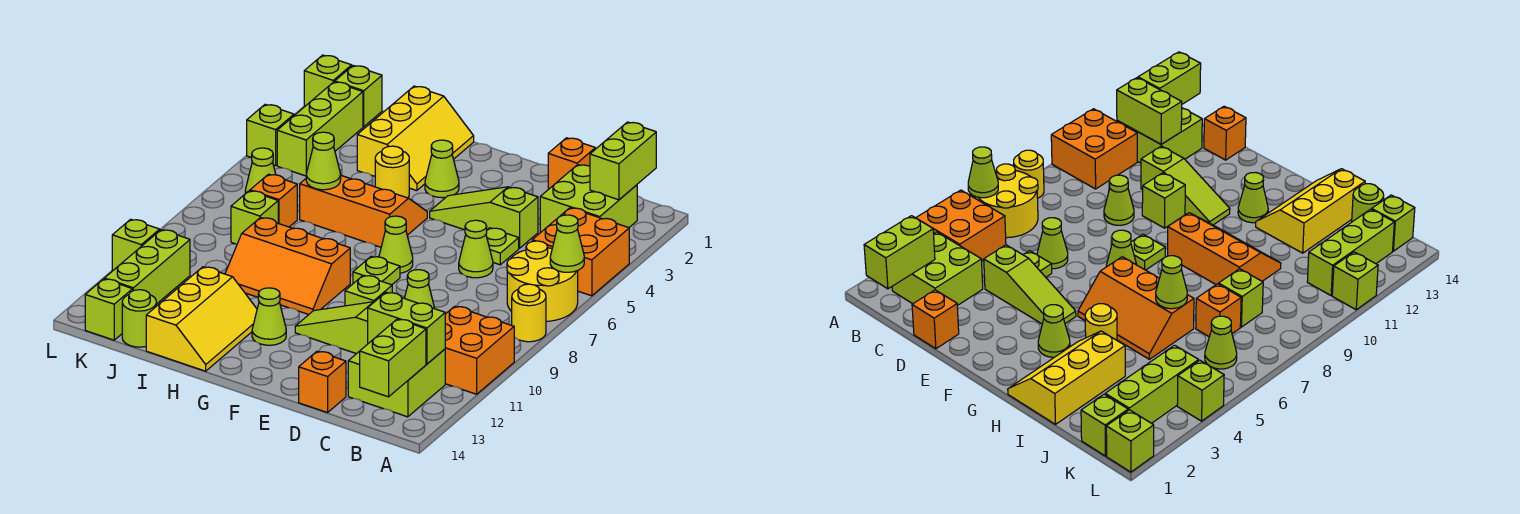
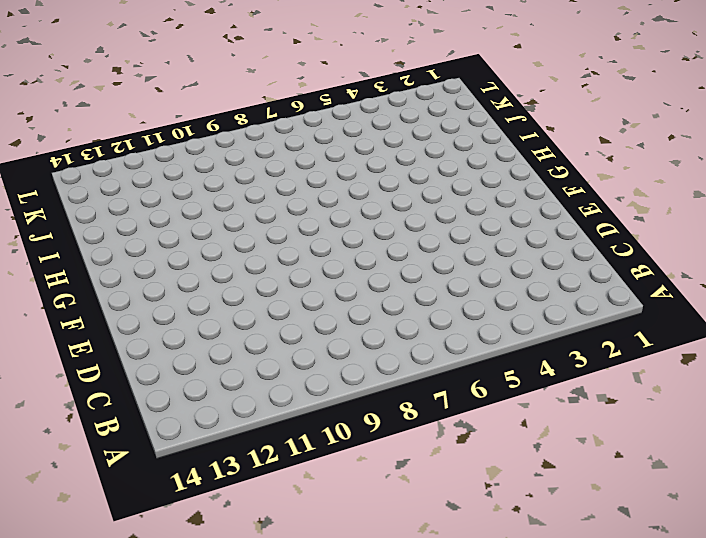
none -> orange 2x2 brick [532,208,629,296]
none -> yellow 2x2 round brick [507,241,578,321]
none -> yellow 1x1 round brick [512,284,546,342]
none -> orange 2x2 brick [445,306,514,394]

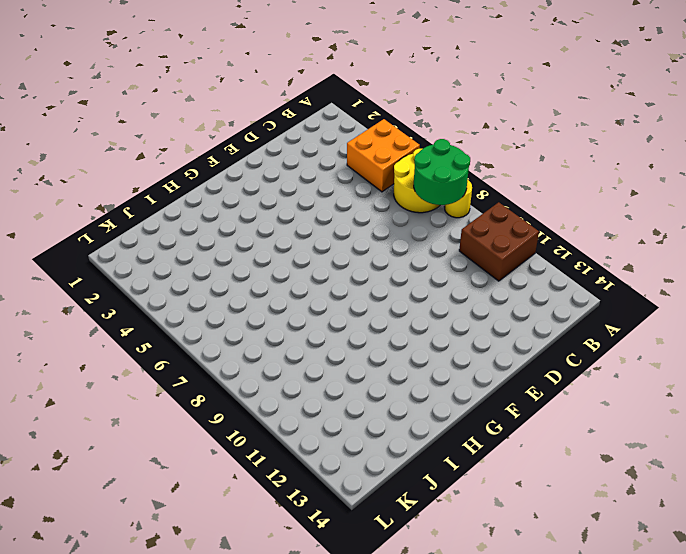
green 2x2 round brick [414,139,470,205] -> none
brown 2x2 brick [459,202,539,281] -> orange 2x2 brick [445,306,514,394]
none -> lime 2x2 brick [540,165,637,233]
none -> lime 2x2 brick [348,349,445,417]
none -> orange 1x1 brick [548,138,595,189]
none -> lime 1x3 slope [430,187,538,248]

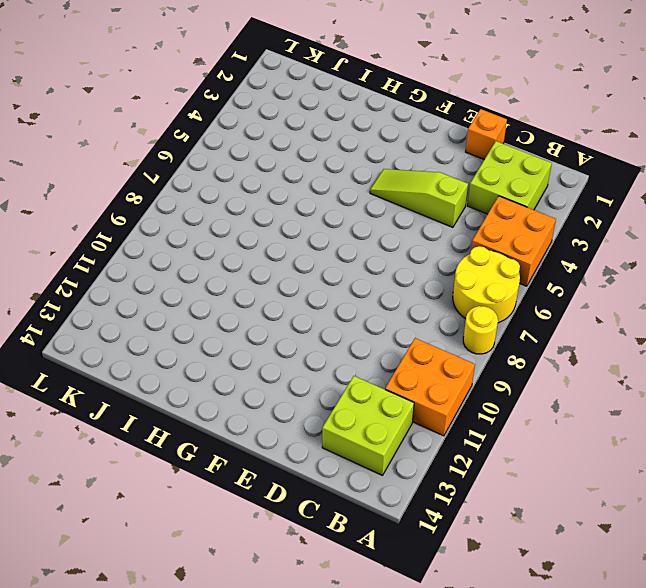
none -> lime 1x1 plate [486,228,519,265]
none -> lime 1x1 cone [459,220,493,278]
none -> lime 1x1 cone [404,270,435,309]
none -> lime 1x3 slope [295,302,374,354]

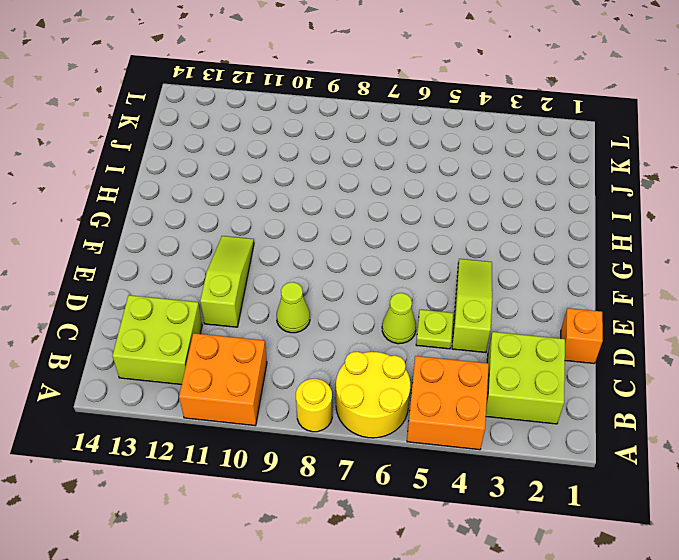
none -> orange 1x1 brick [299,351,346,413]
none -> lime 1x1 brick [345,275,392,306]
none -> lime 1x1 cone [379,216,413,273]
none -> lime 1x1 plate [353,256,400,285]

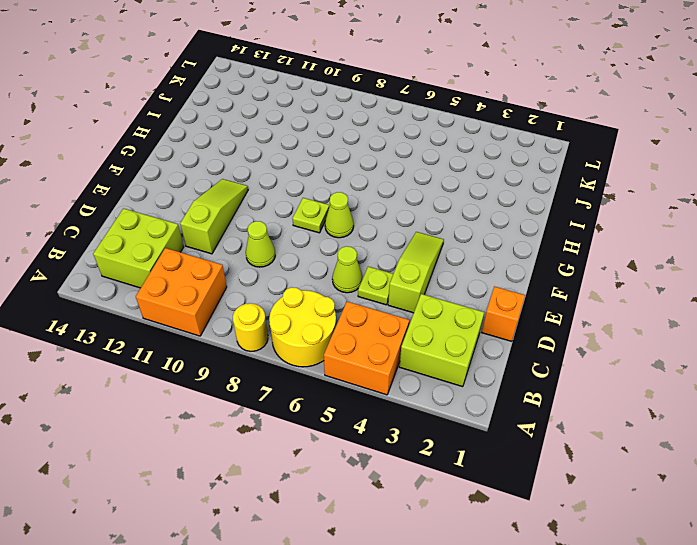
none -> orange 1x1 brick [299,351,346,413]
none -> lime 1x1 brick [345,275,392,306]
none -> lime 1x1 cone [425,140,459,198]
none -> orange 2x3 slope [300,176,427,247]

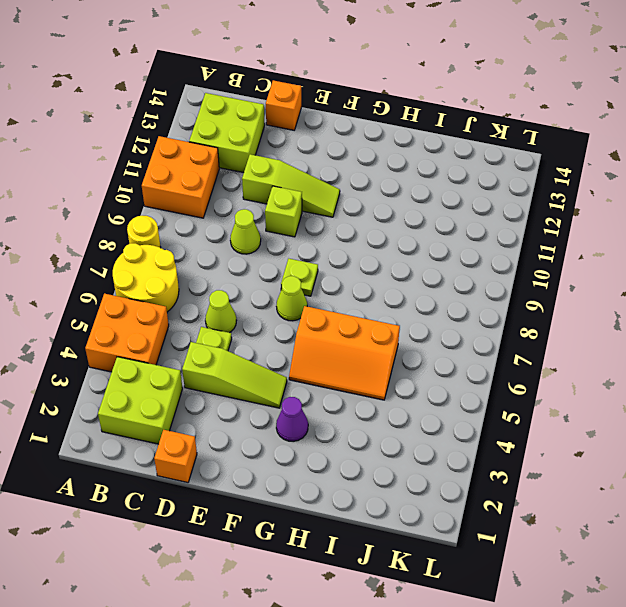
purple 1x1 cone [276,397,308,442] -> lime 1x1 cone [425,140,459,198]
none -> orange 2x3 slope [225,218,350,315]
none -> lime 1x1 cone [252,288,286,345]
none -> yellow 2x3 slope [357,86,474,191]
none -> yellow 1x1 round brick [375,146,409,198]

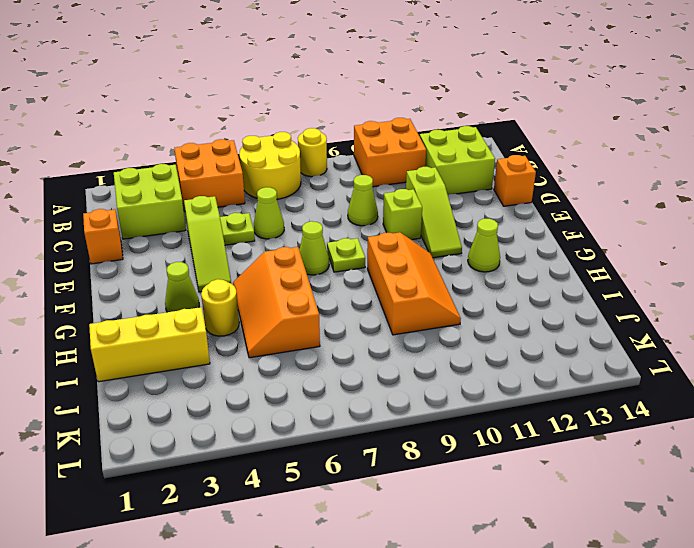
none -> yellow 2x3 slope [146,267,257,371]
none -> orange 1x1 brick [250,174,297,227]
none -> lime 1x1 brick [231,191,278,244]
none -> lime 1x1 round brick [122,290,156,347]

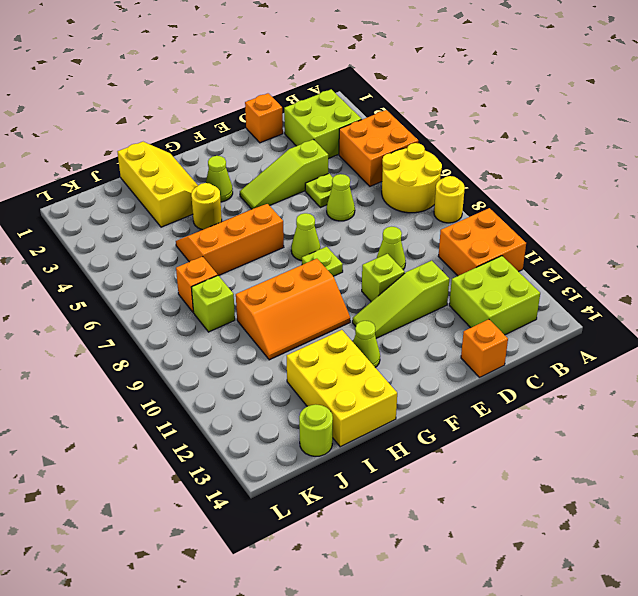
yellow 2x3 brick [287,330,397,447] -> yellow 2x3 slope [146,267,257,371]
none -> lime 1x1 brick [335,66,382,127]
none -> lime 1x3 brick [277,82,363,176]
none -> lime 1x1 cone [245,148,276,194]
none -> lime 1x3 brick [104,230,190,304]

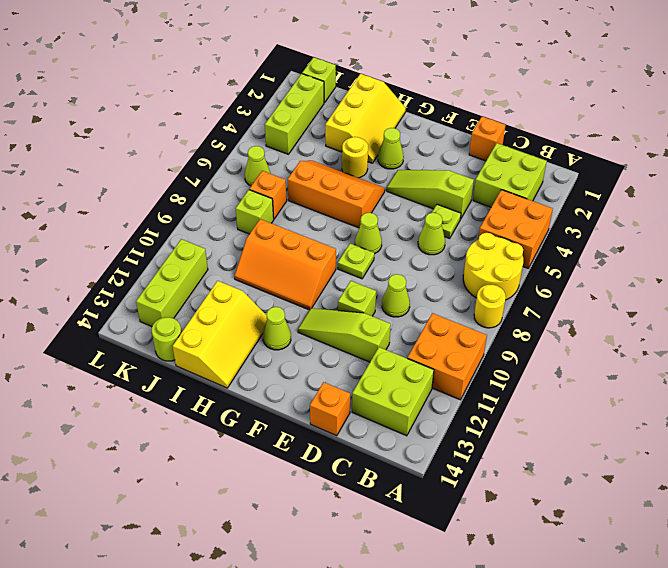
none -> lime 1x1 brick [85,279,133,340]
none -> lime 1x1 brick [304,55,352,107]
none -> lime 1x1 brick [247,104,294,166]
none -> lime 1x1 brick [112,219,160,271]

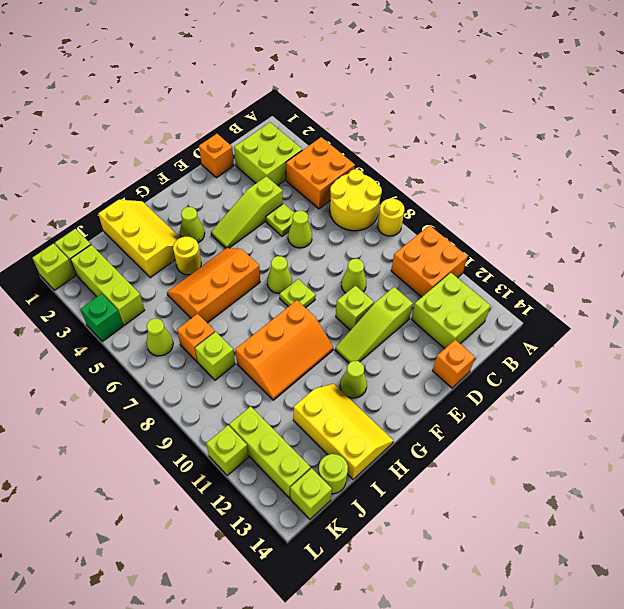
green 1x1 brick [81,294,123,342] -> lime 1x1 brick [247,104,294,166]
none -> lime 1x1 cone [550,215,584,272]
none -> lime 1x2 brick [590,122,656,200]
none -> lime 1x2 brick [368,292,445,364]
none -> lime 1x2 brick [360,319,426,397]

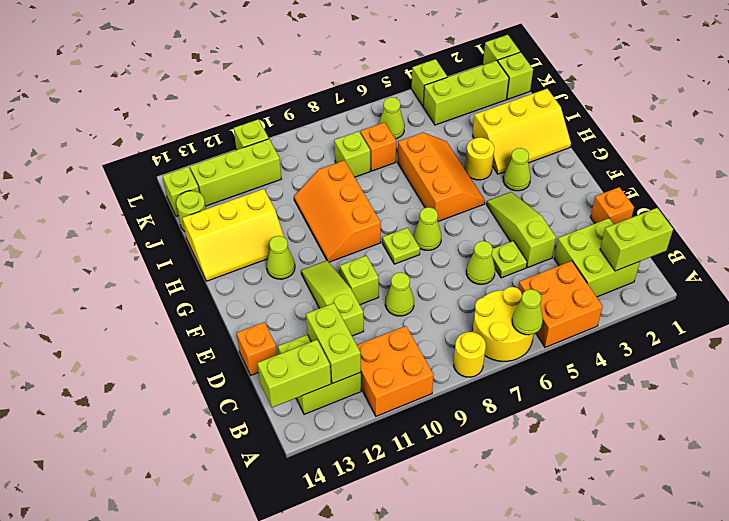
none -> lime 1x1 cone [306,132,341,190]

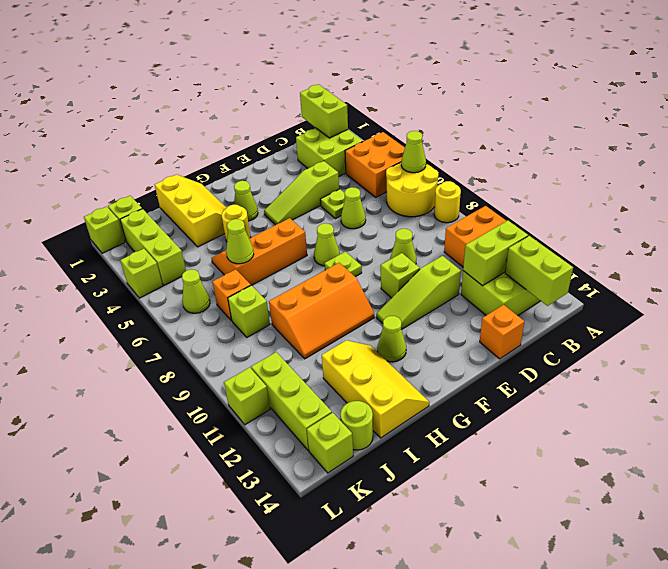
none -> orange 1x1 brick [548,138,595,189]

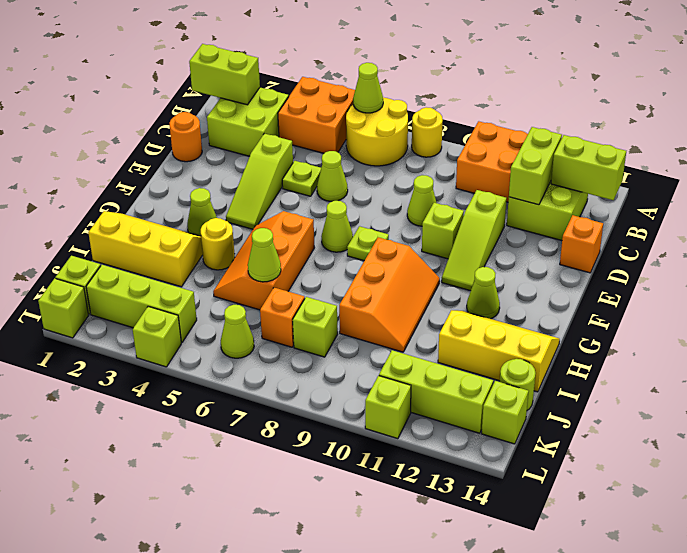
orange 1x1 round brick [170,112,202,162] -> orange 1x1 brick [548,138,595,189]

